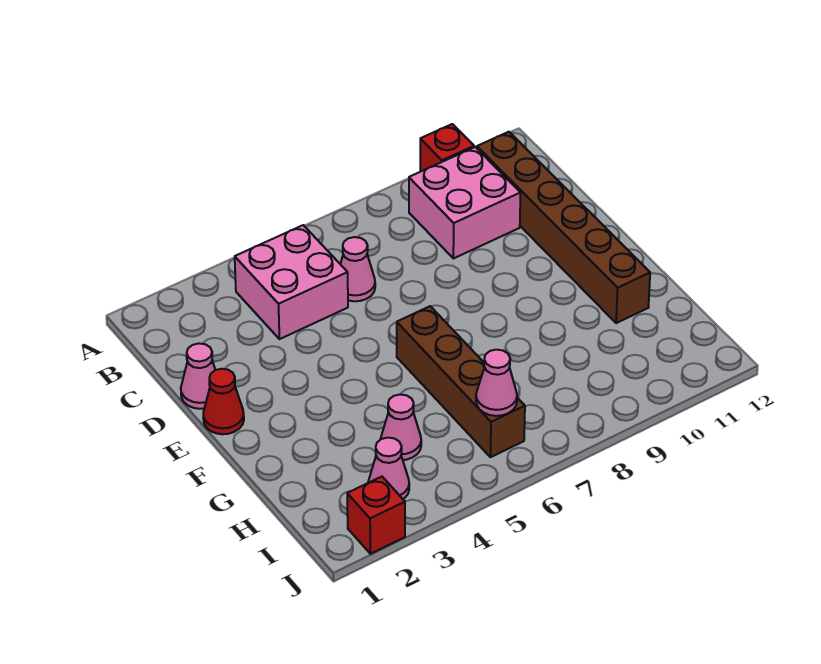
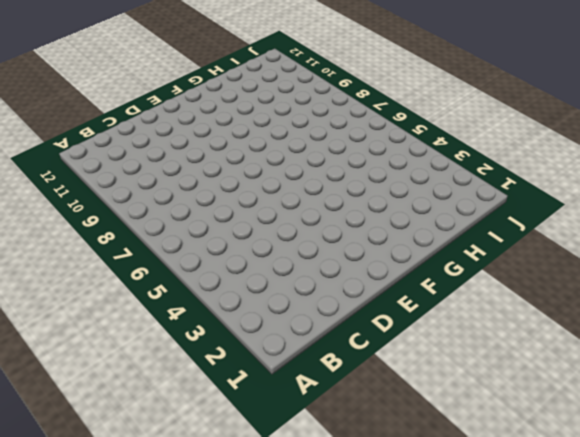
none -> red 1x1 brick [420,124,474,172]
none -> pink 2x2 brick [235,225,348,339]
none -> pink 2x2 brick [409,147,521,259]

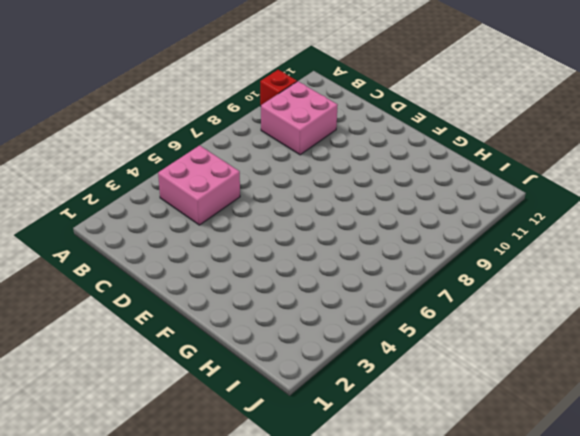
none -> brown 1x6 brick [477,132,650,323]
none -> pink 1x1 cone [340,237,375,301]
none -> pink 1x1 cone [181,343,215,409]

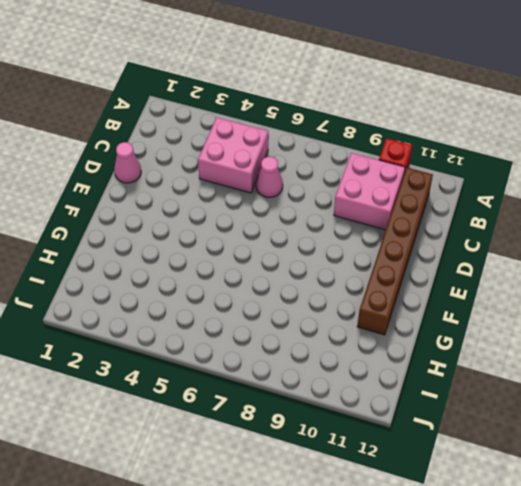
none -> red 1x1 cone [203,369,244,434]
none -> brown 1x4 brick [397,306,525,457]
none -> pink 1x1 cone [381,394,421,460]

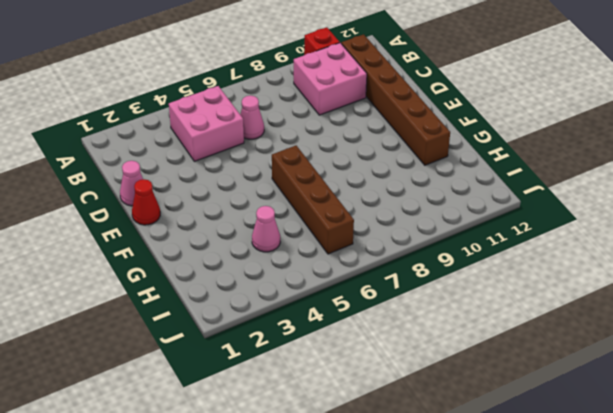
none -> pink 1x1 cone [368,438,409,499]
none -> red 1x1 brick [347,477,405,554]
none -> pink 1x1 cone [476,350,517,416]

